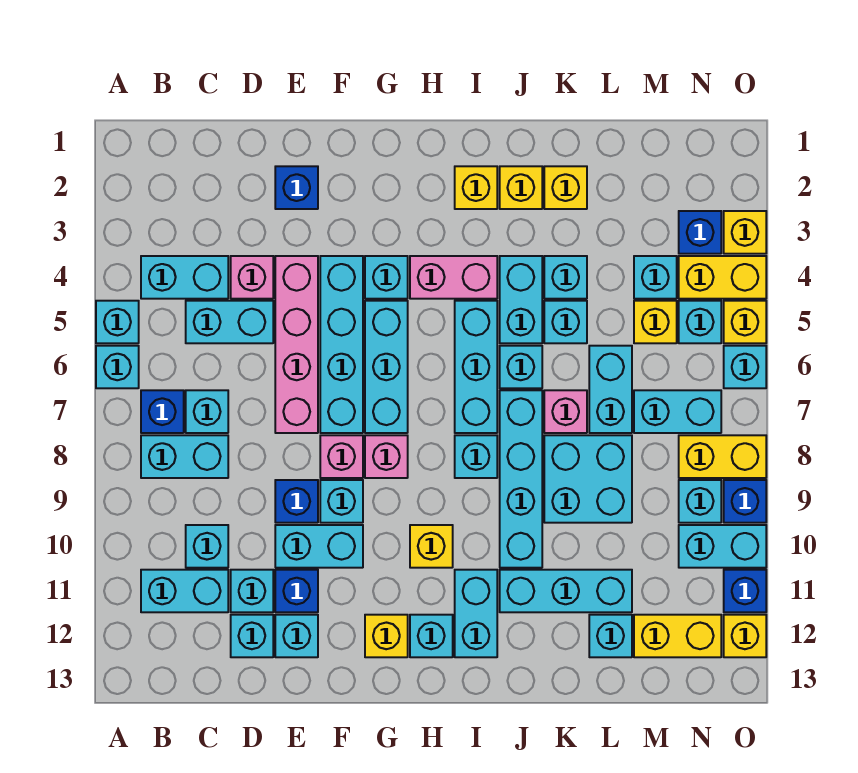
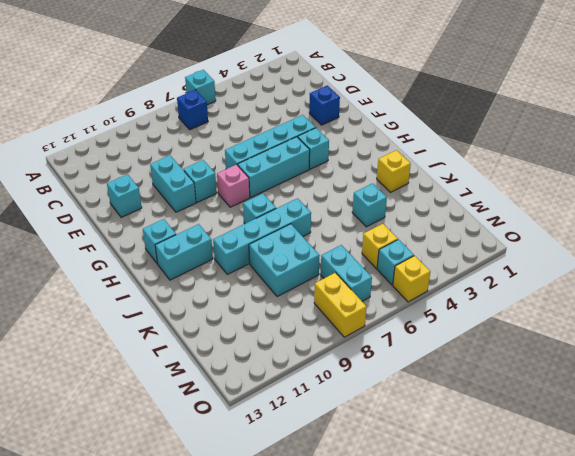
none -> cyan 1x1 brick [96,301,139,343]
none -> cyan 1x2 brick [141,256,228,299]
none -> cyan 1x2 brick [141,435,228,478]
none -> cyan 1x2 brick [141,570,228,612]

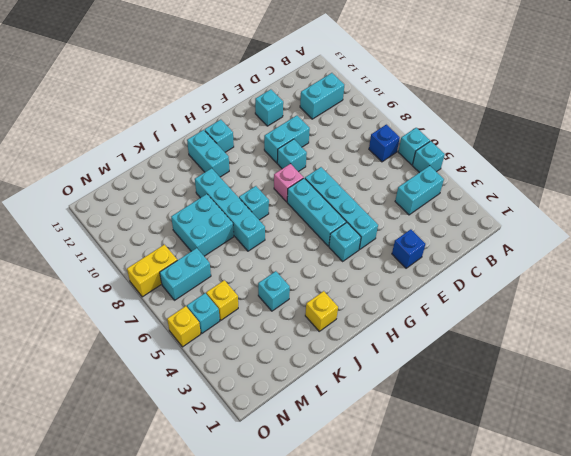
none -> cyan 1x2 brick [141,435,228,478]
none -> cyan 1x2 brick [186,301,273,343]
none -> cyan 1x1 brick [186,390,228,433]
none -> cyan 1x1 brick [186,525,228,568]

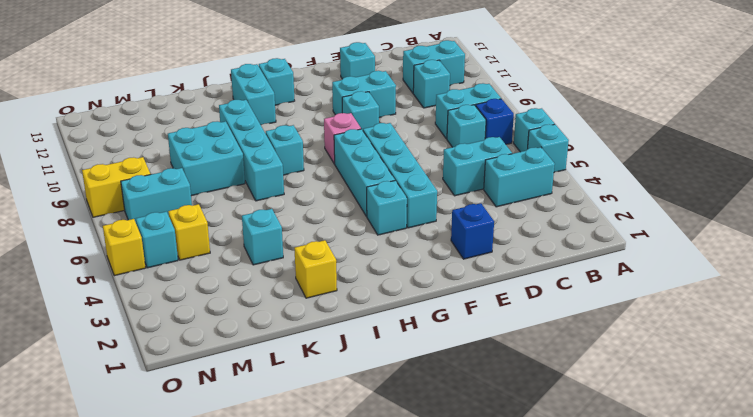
none -> pink 1x1 brick [231,256,273,299]
none -> cyan 1x1 brick [231,570,273,612]
none -> cyan 1x1 brick [231,615,273,657]
none -> pink 1x4 brick [275,256,318,433]

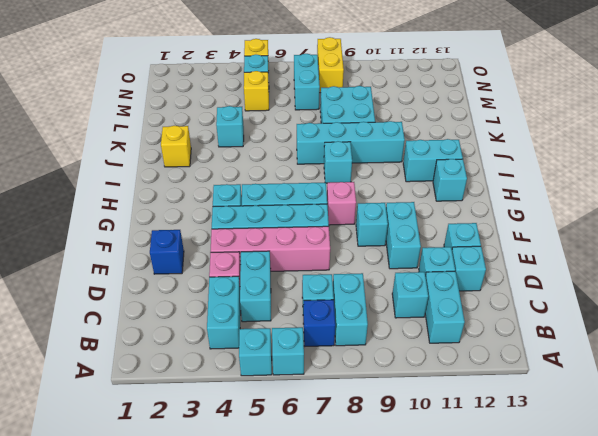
none -> blue 1x1 brick [275,480,318,523]
none -> blue 1x1 brick [275,570,318,612]
none -> pink 1x1 brick [320,435,363,478]
none -> yellow 1x1 brick [365,615,408,657]

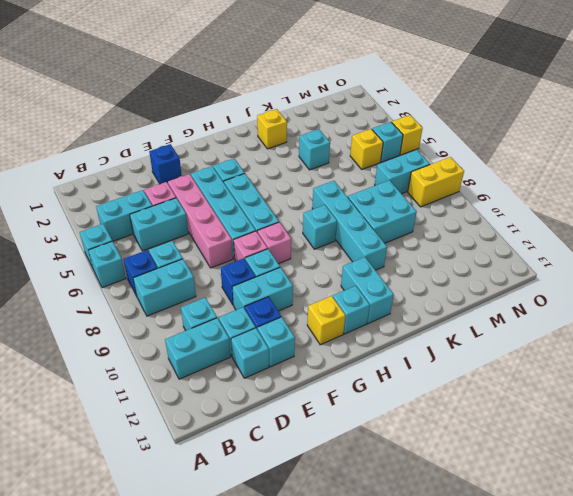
none -> pink 1x2 brick [410,256,497,299]
none -> yellow 1x1 brick [410,525,453,568]
none -> yellow 1x1 brick [455,166,497,209]
none -> cyan 1x3 brick [455,301,497,433]

